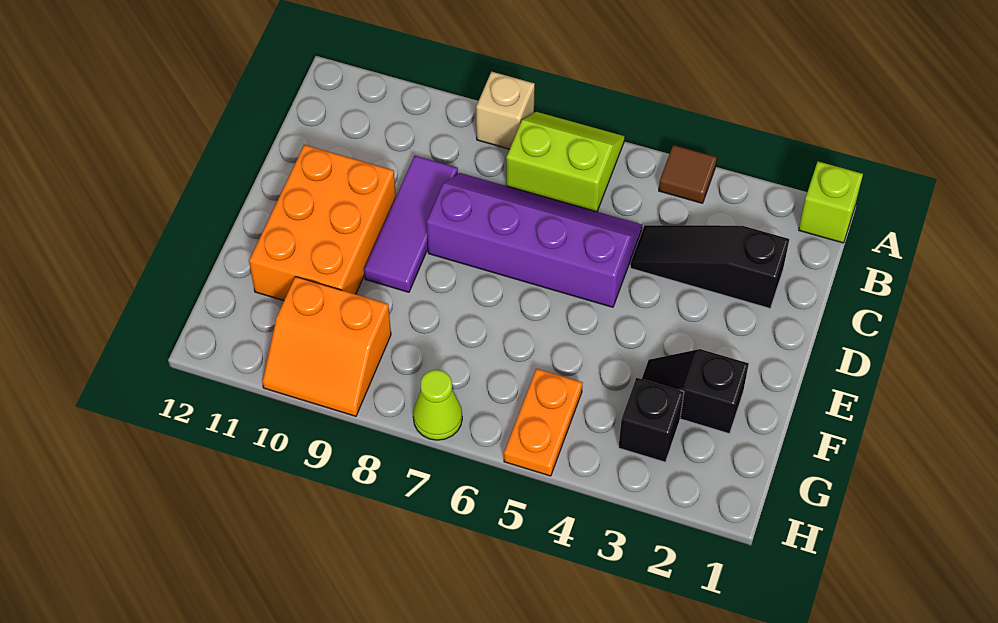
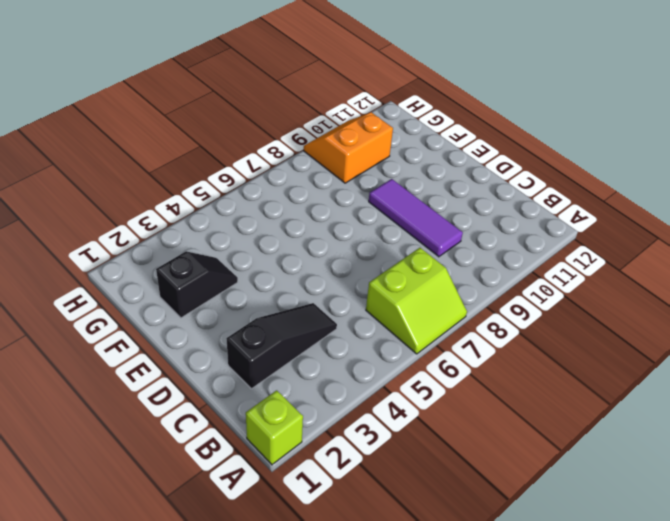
none -> brown 1x1 tile [659,145,717,203]
none -> tan 1x1 brick [476,72,535,149]
none -> purple 2x4 slope [427,173,642,307]

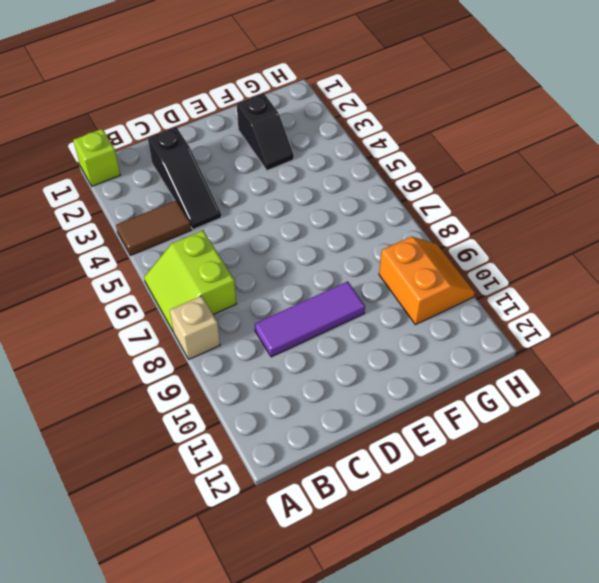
brown 1x2 tile [116,200,191,256] -> brown 1x1 tile [659,145,717,203]
none -> purple 2x4 slope [427,173,642,307]
none -> orange 2x3 brick [249,145,396,301]
none -> black 1x1 brick [619,378,684,462]

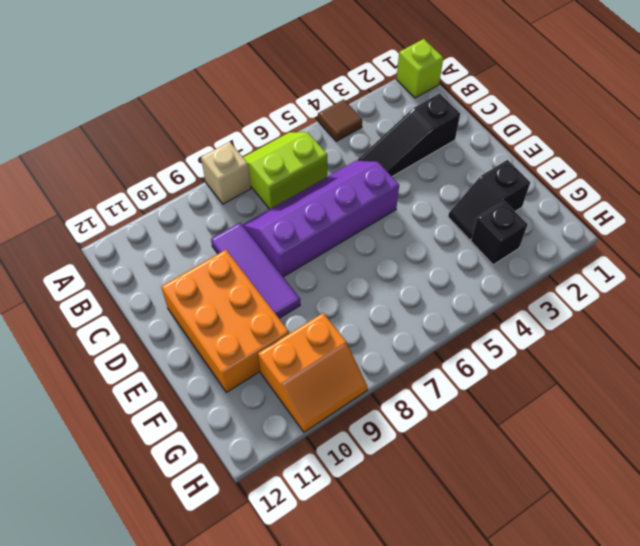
none -> orange 1x2 plate [504,369,583,476]
none -> lime 1x1 cone [413,370,462,440]

